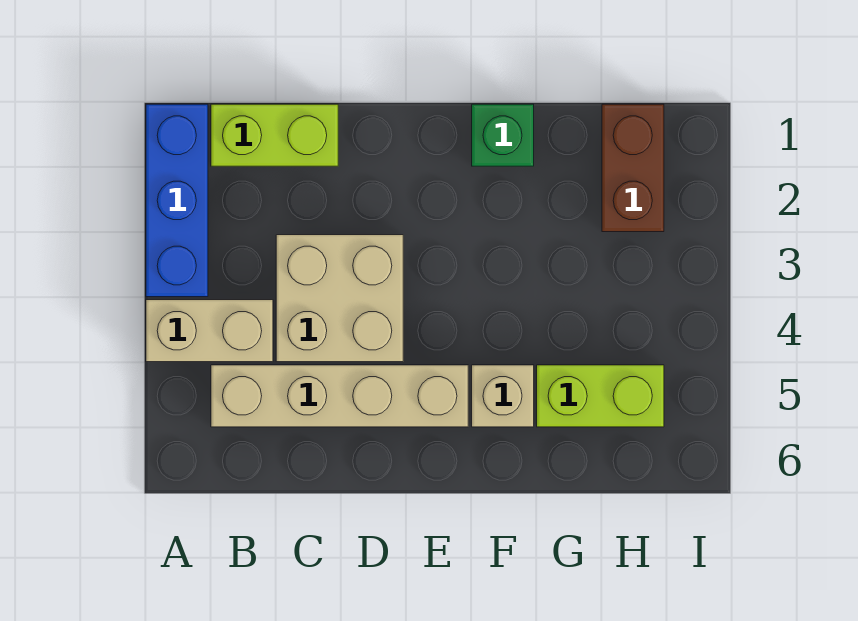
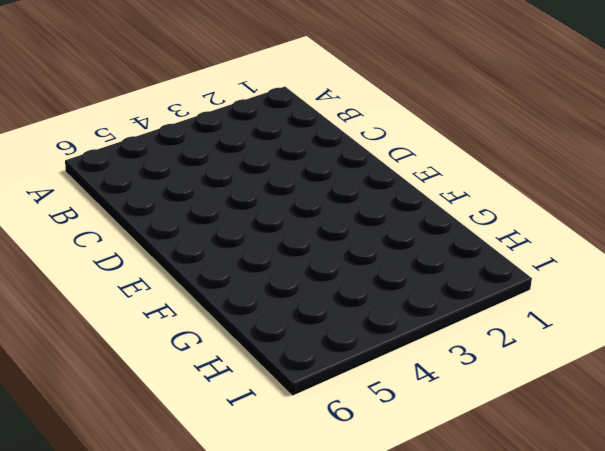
none -> blue 1x3 brick [146,104,208,297]
none -> tan 1x2 brick [146,300,273,362]

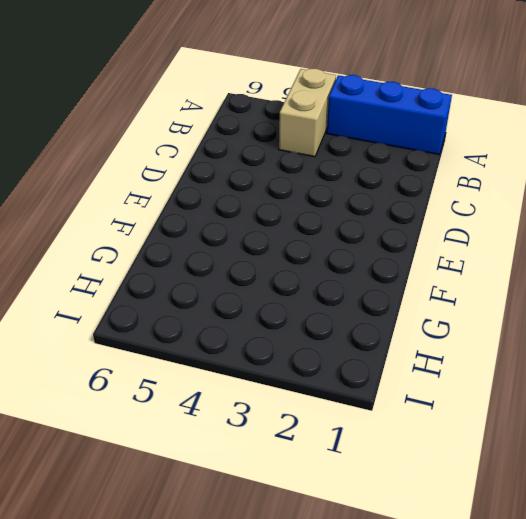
none -> lime 1x2 brick [211,104,338,166]
none -> tan 1x4 brick [211,365,468,427]

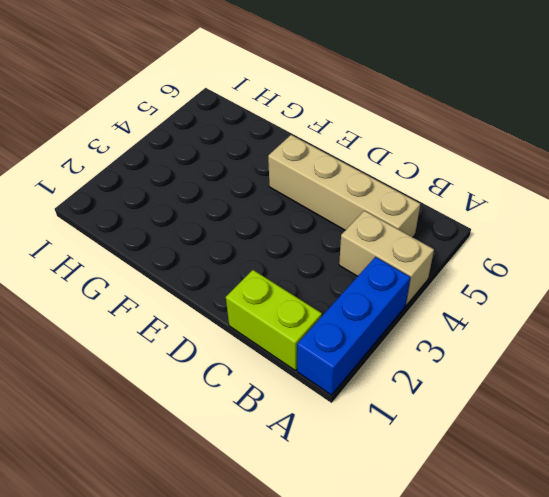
none -> tan 2x2 brick [276,235,403,362]
none -> green 1x1 brick [472,104,534,166]

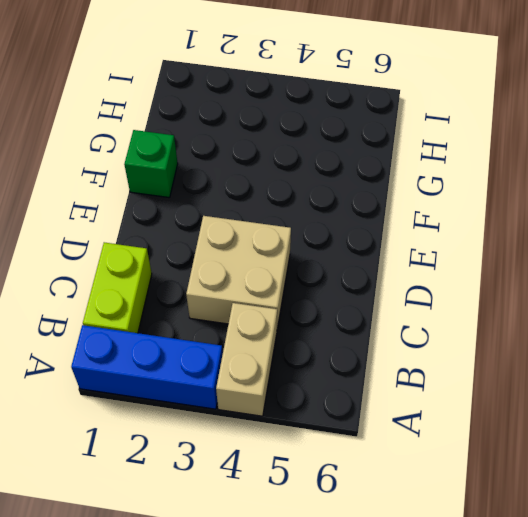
none -> tan 1x4 brick [211,365,468,427]
none -> tan 1x1 brick [472,365,534,427]

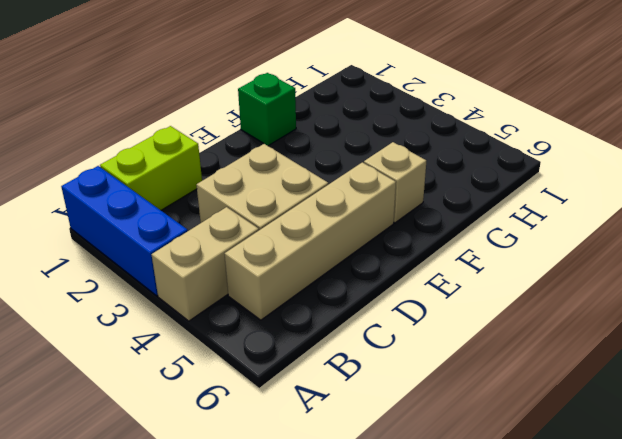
none -> lime 1x2 brick [537,365,664,427]
none -> brown 1x2 brick [602,104,664,232]

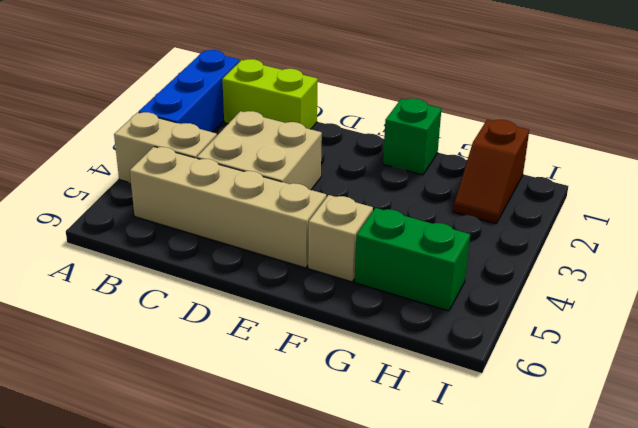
green 1x2 brick [355,208,470,311] -> lime 1x2 brick [537,365,664,427]
brown 1x2 slope [453,120,529,224] -> brown 1x2 brick [602,104,664,232]

